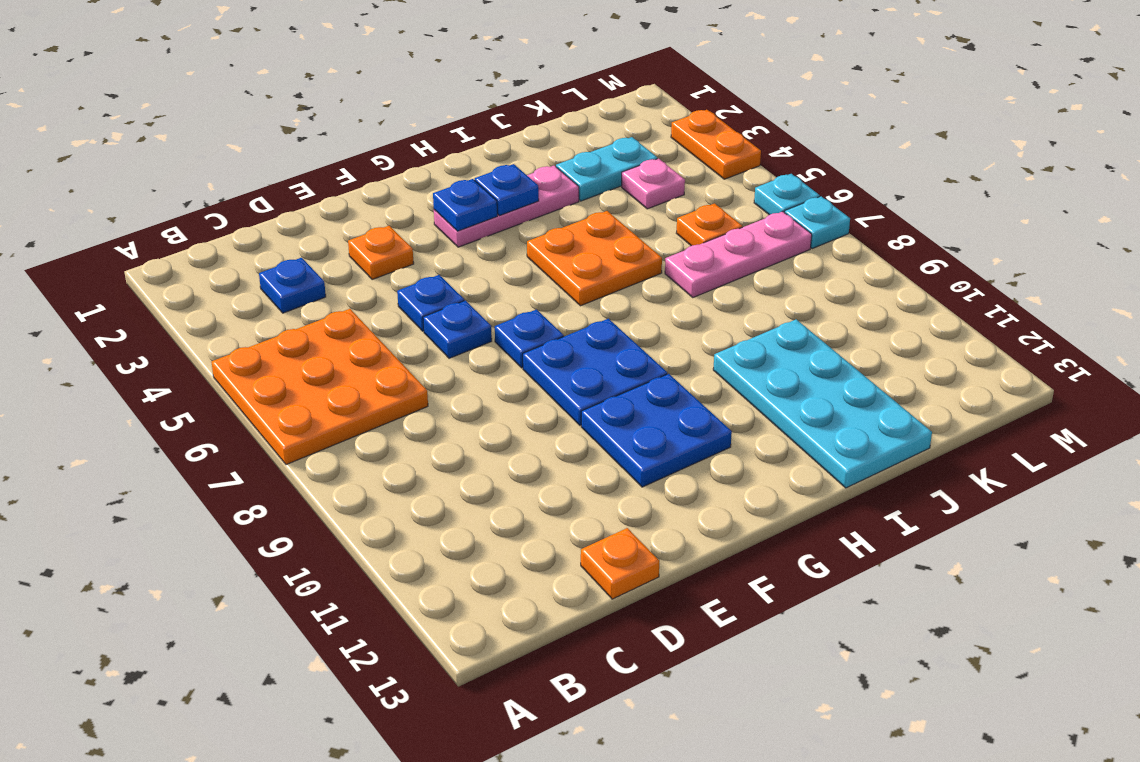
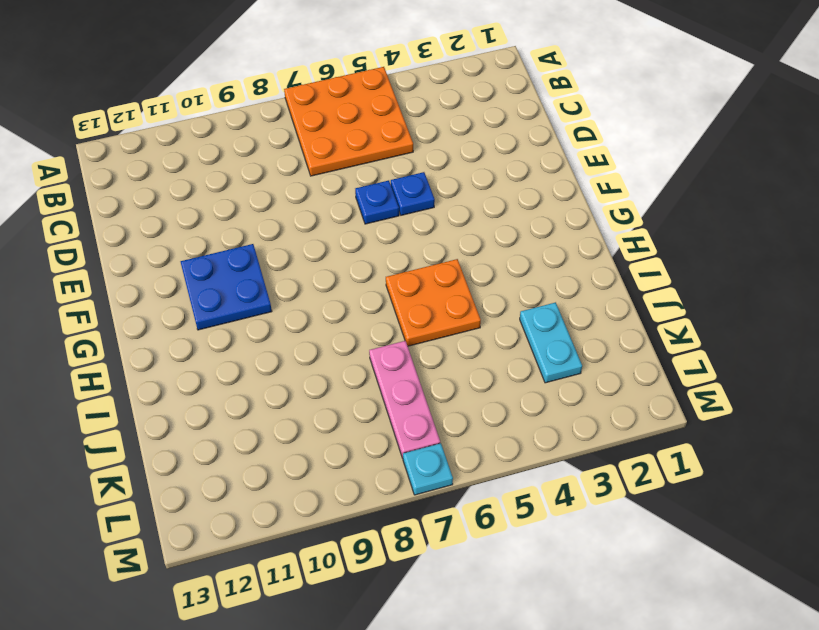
none -> blue 1x1 plate [259,258,326,313]
none -> orange 1x1 plate [581,528,659,599]
none -> orange 1x1 plate [348,226,414,279]

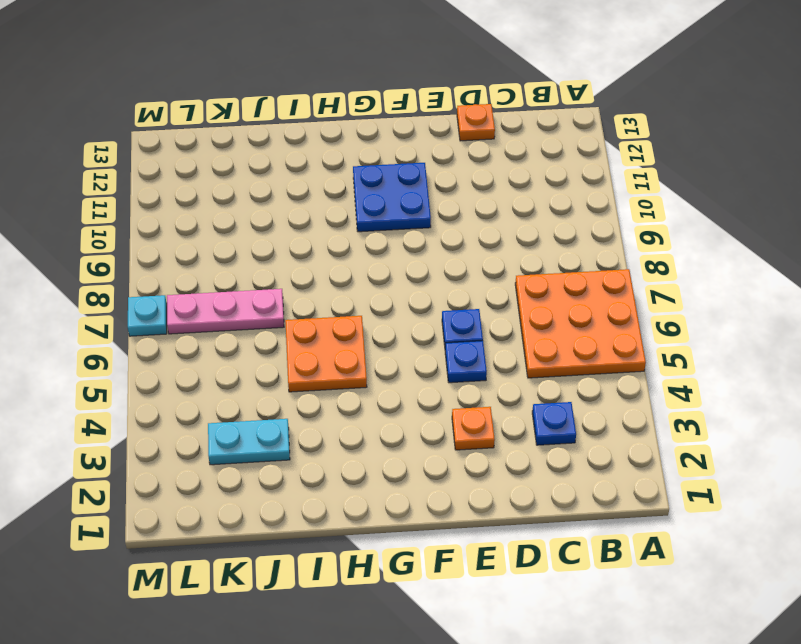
none -> blue 1x1 plate [495,310,564,368]
none -> blue 2x2 plate [523,319,667,425]
none -> pink 1x3 plate [434,166,579,247]

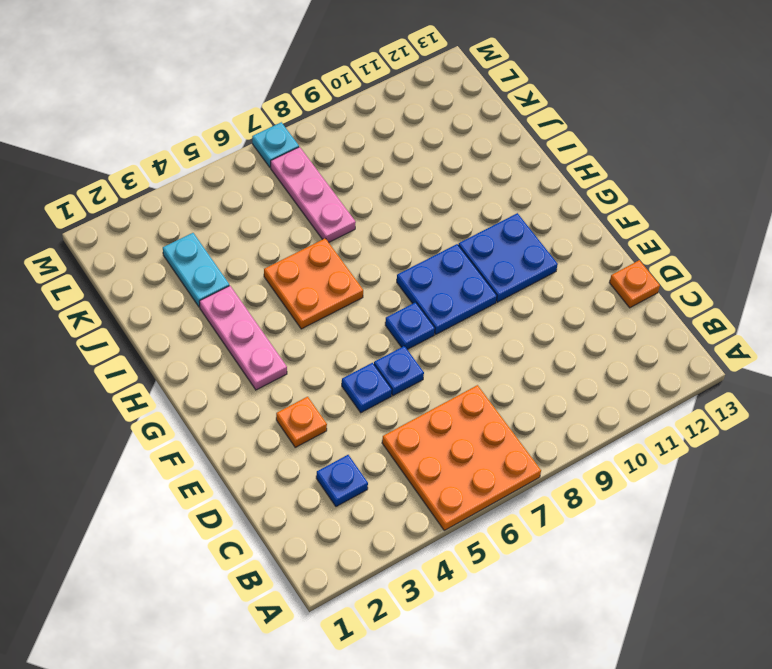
none -> cyan 2x4 plate [713,319,932,488]
none -> pink 1x1 plate [622,159,685,209]
none -> orange 1x1 plate [677,204,742,246]

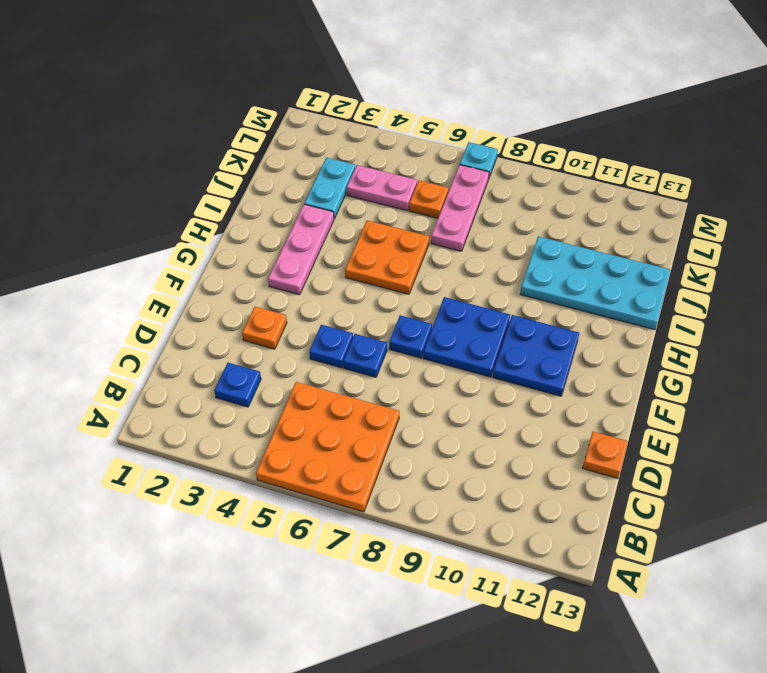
pink 1x2 plate [347,165,417,211] -> pink 1x1 plate [622,159,685,209]
none -> orange 1x2 plate [671,110,761,179]
none -> cyan 1x1 plate [754,174,820,215]
none -> blue 1x1 plate [433,179,497,231]

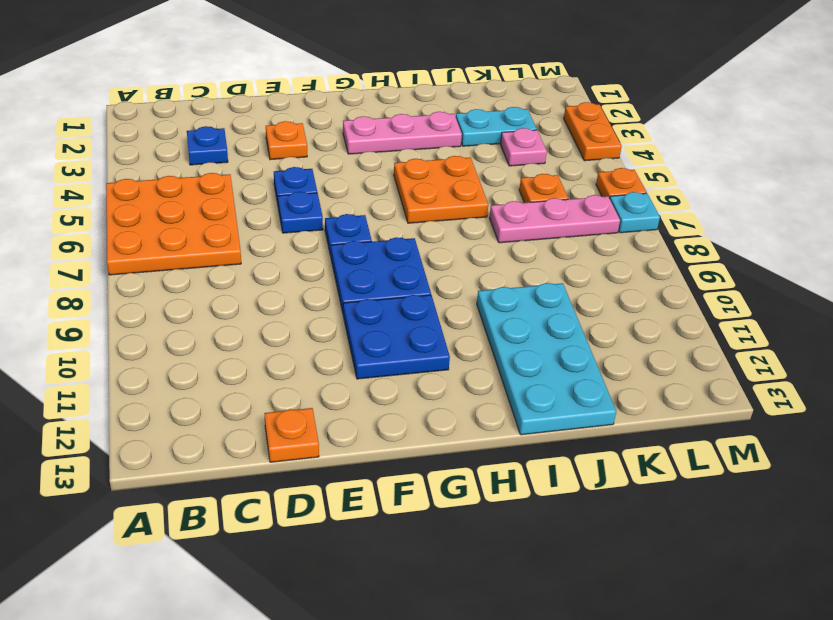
orange 1x1 plate [596,168,647,198] -> cyan 1x1 plate [754,174,820,215]
none -> blue 1x1 plate [433,179,497,231]
none -> blue 1x1 plate [475,164,539,216]

